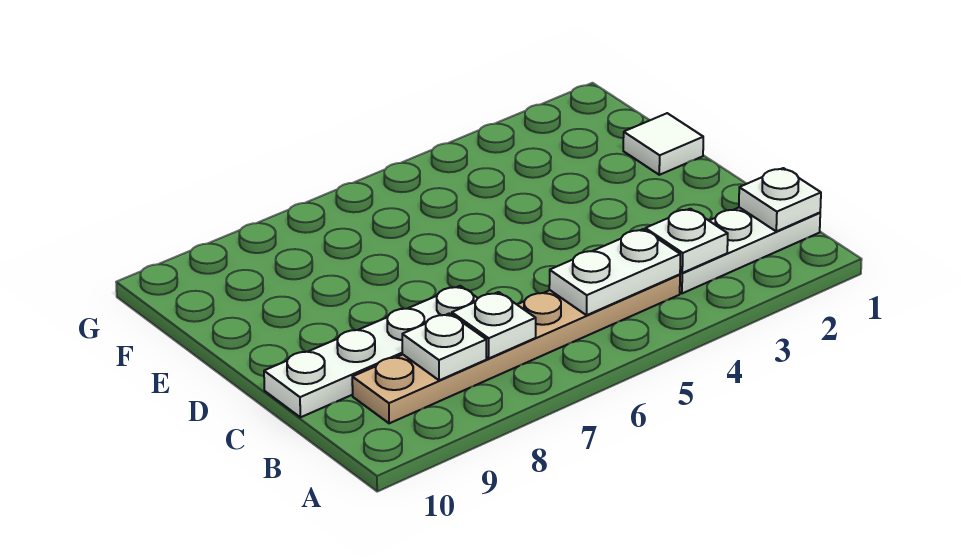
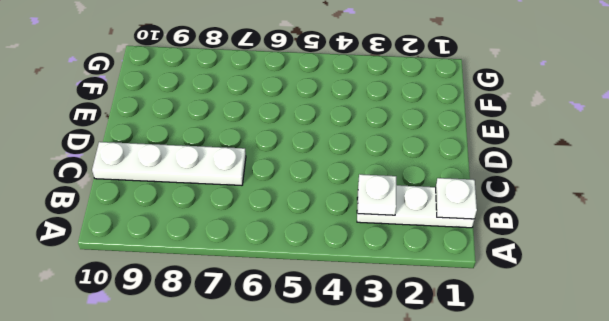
none -> tan 1x6 plate [352,274,680,423]
none -> white 1x1 tile [623,113,703,175]

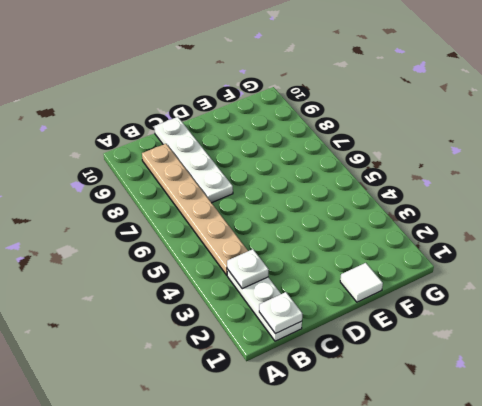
none -> white 1x2 plate [549,229,680,315]
none -> white 1x1 plate [452,292,536,358]

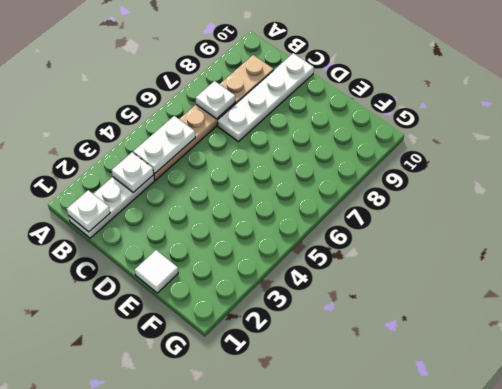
none -> white 1x1 plate [402,313,486,380]

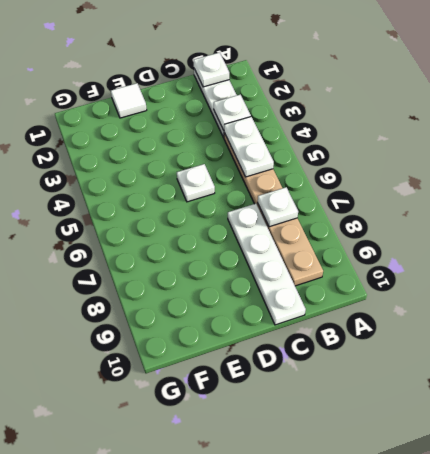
white 1x1 plate [177,164,215,202] -> white 1x1 plate moved to [402,313,486,380]

